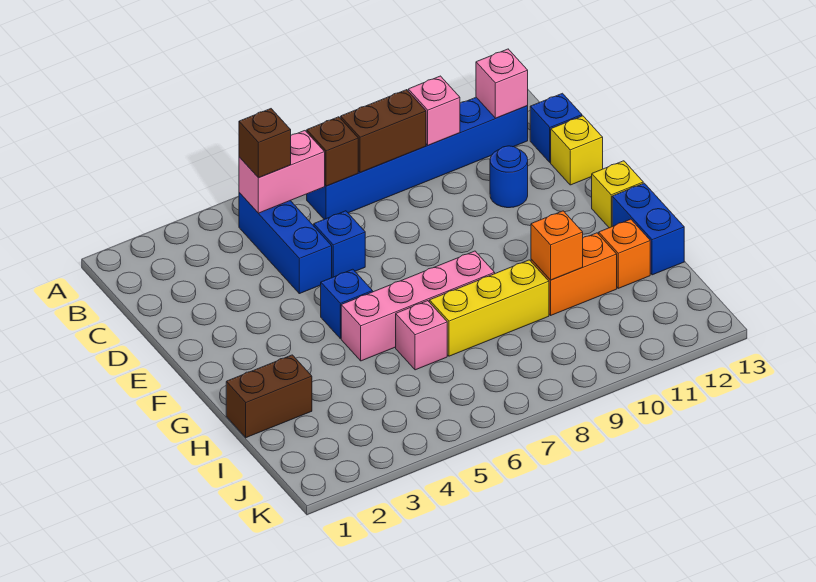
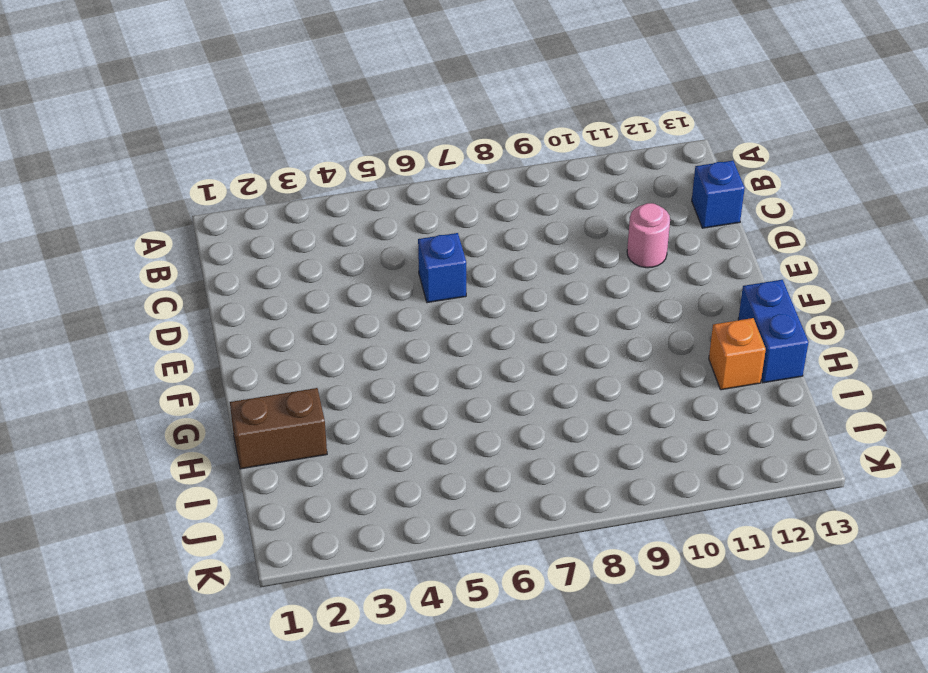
pink 1x1 round brick [627,203,670,268] -> blue 1x1 round brick [490,146,528,208]
none -> blue 1x3 brick [239,193,332,294]
none -> blue 1x6 brick [307,98,528,219]
none -> yellow 1x1 brick [551,116,603,185]

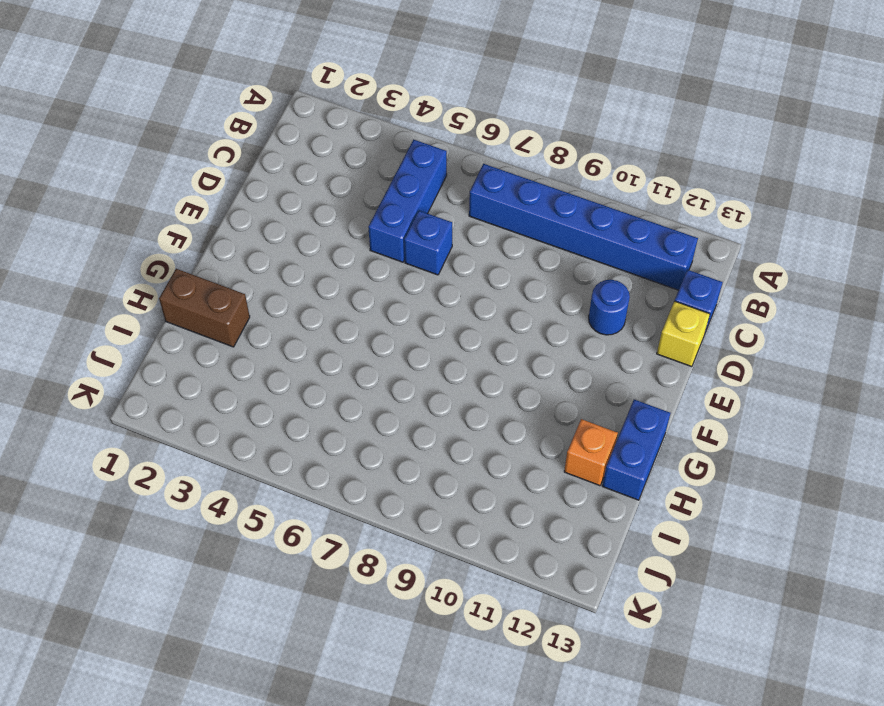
none -> blue 1x1 brick [321,269,373,338]
none -> yellow 1x1 brick [592,161,643,228]
none -> pink 1x4 brick [341,251,495,361]

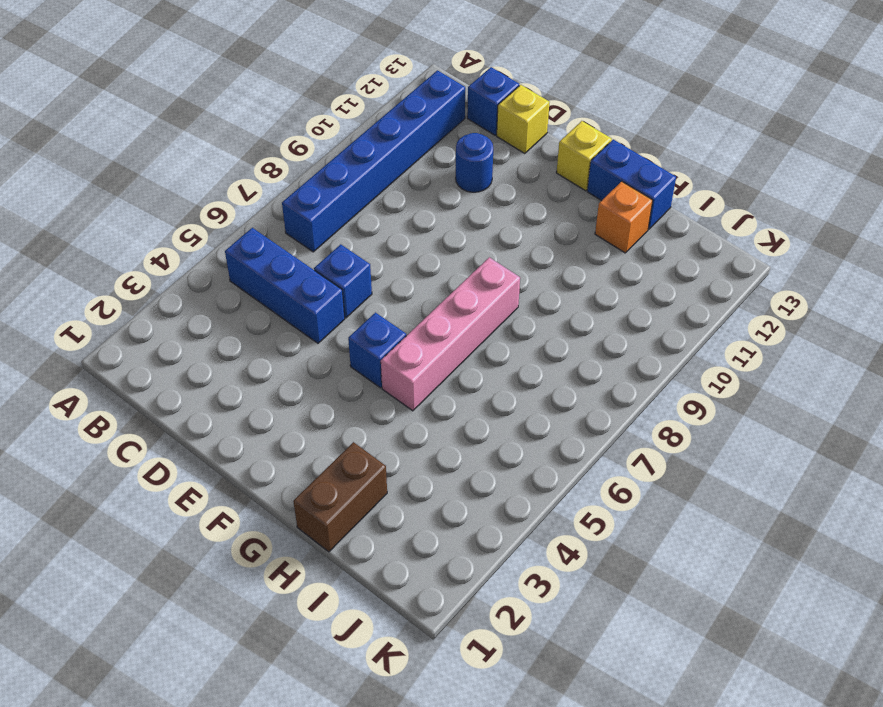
none -> pink 1x1 brick [396,301,447,370]
none -> yellow 1x3 brick [429,260,549,356]
none -> orange 1x2 brick [531,233,617,315]

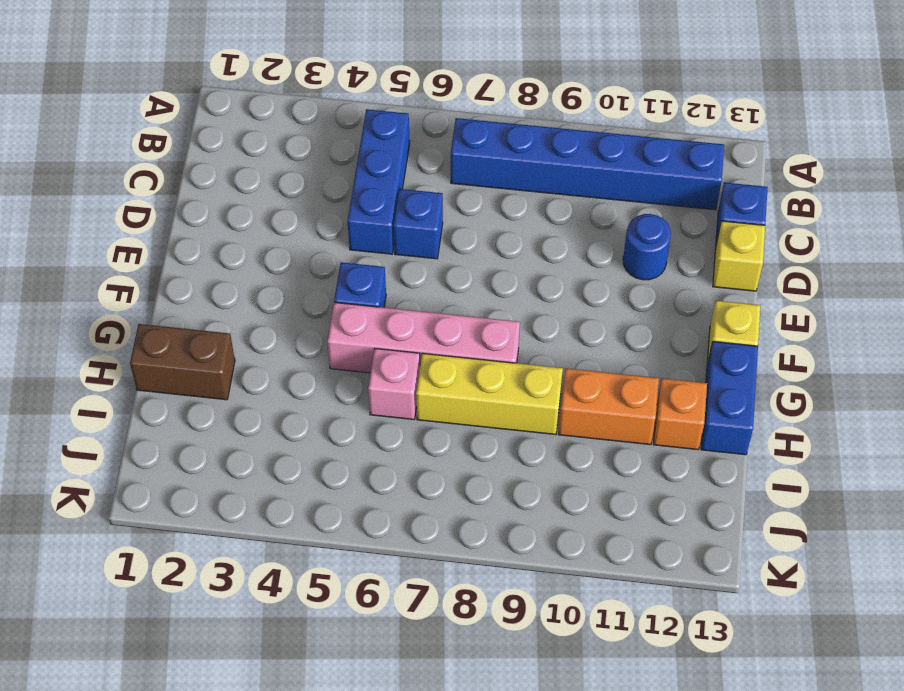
none -> pink 1x2 brick [239,131,325,213]
none -> brown 1x1 brick [307,117,358,186]
none -> brown 1x2 brick [341,90,426,173]

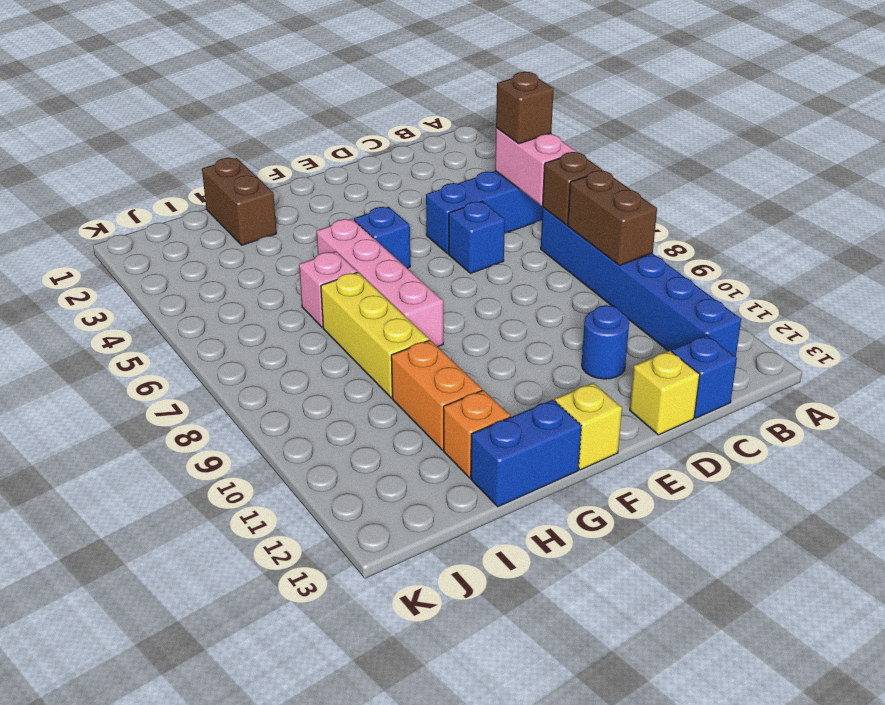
none -> pink 1x1 brick [408,76,460,145]
none -> pink 1x1 brick [476,49,528,118]
none -> orange 1x1 brick [531,211,583,280]

